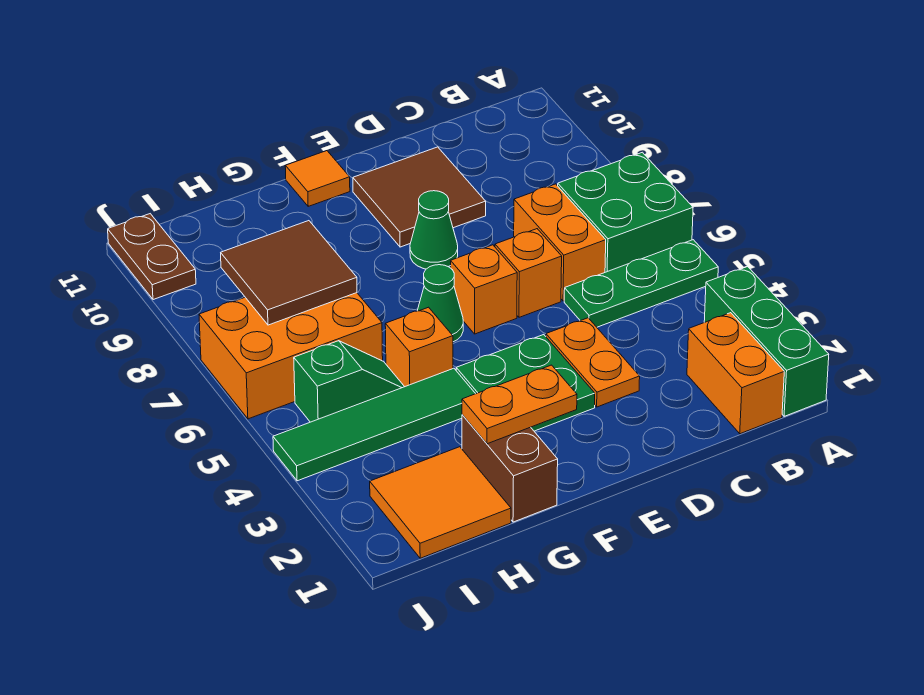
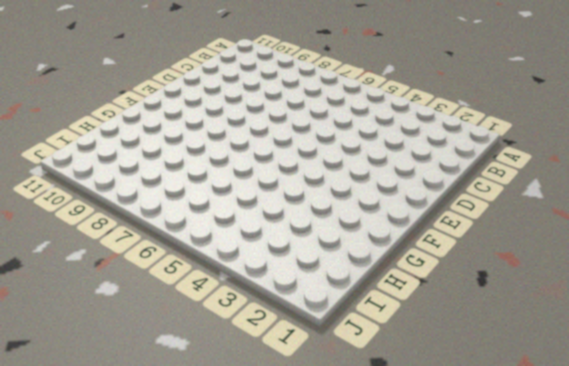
none -> green 1x3 brick [704,267,829,416]
none -> green 1x3 plate [564,240,718,327]
none -> green 2x2 brick [558,152,693,272]

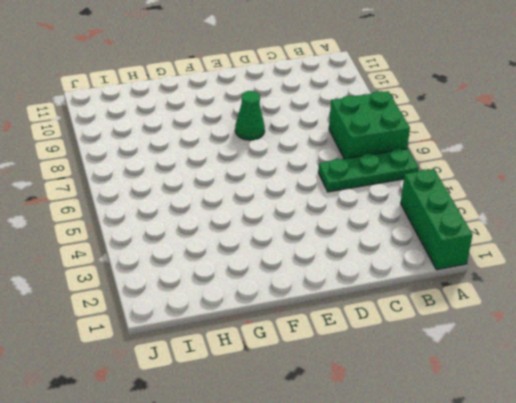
none -> orange 1x2 brick [687,313,784,434]
none -> orange 1x2 brick [514,184,606,301]
none -> orange 1x2 plate [546,318,640,407]

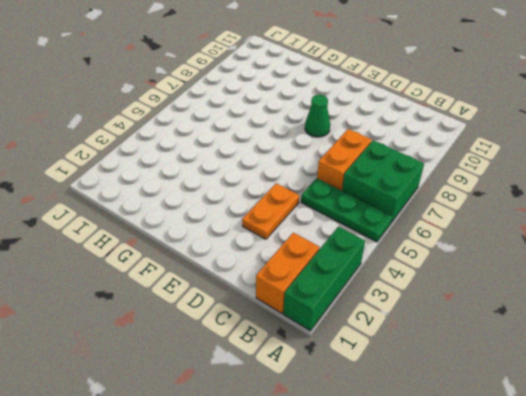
none -> orange 1x1 brick [495,229,562,317]
none -> brown 2x2 tile [353,147,486,247]
none -> green 2x2 plate [456,335,595,431]

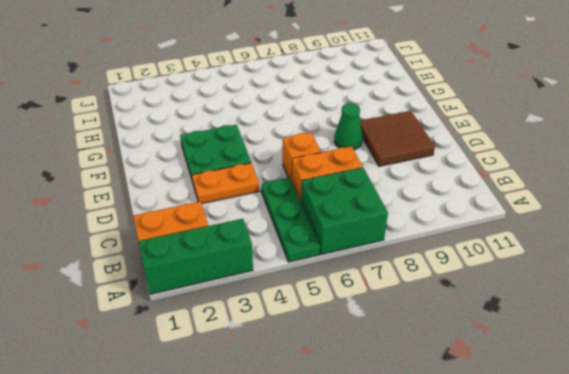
none -> orange 1x1 brick [451,245,517,334]
none -> green 1x1 cone [417,265,463,342]
none -> orange 1x1 tile [285,151,350,206]

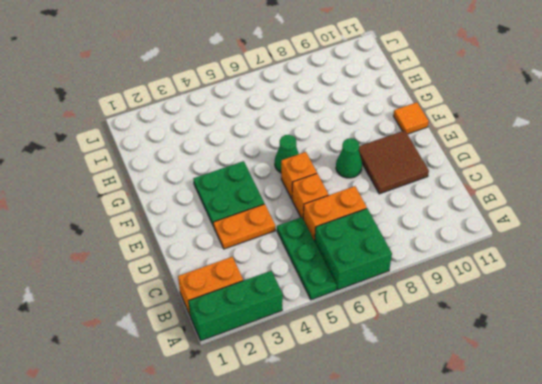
none -> brown 1x2 brick [462,415,558,522]
none -> green 1x4 tile [273,368,475,481]
none -> orange 1x1 brick [385,307,453,387]

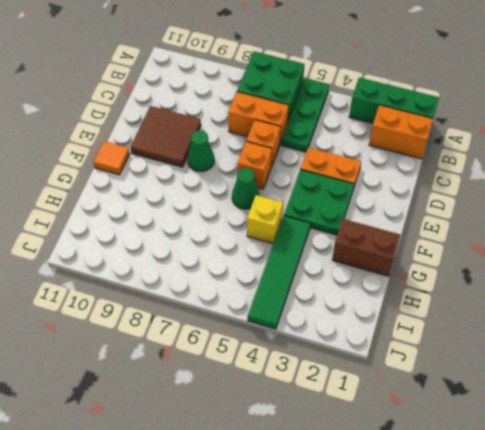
yellow 1x1 brick [247,195,283,244] -> orange 1x1 brick [385,307,453,387]
none -> orange 2x2 tile [370,447,511,558]
none -> green 1x2 slope [294,341,404,422]
none -> orange 2x3 brick [199,293,383,419]

